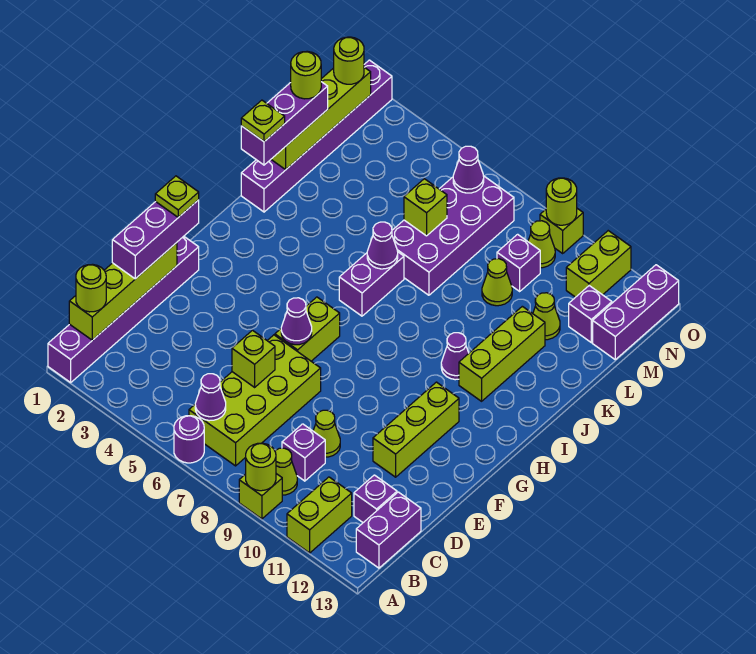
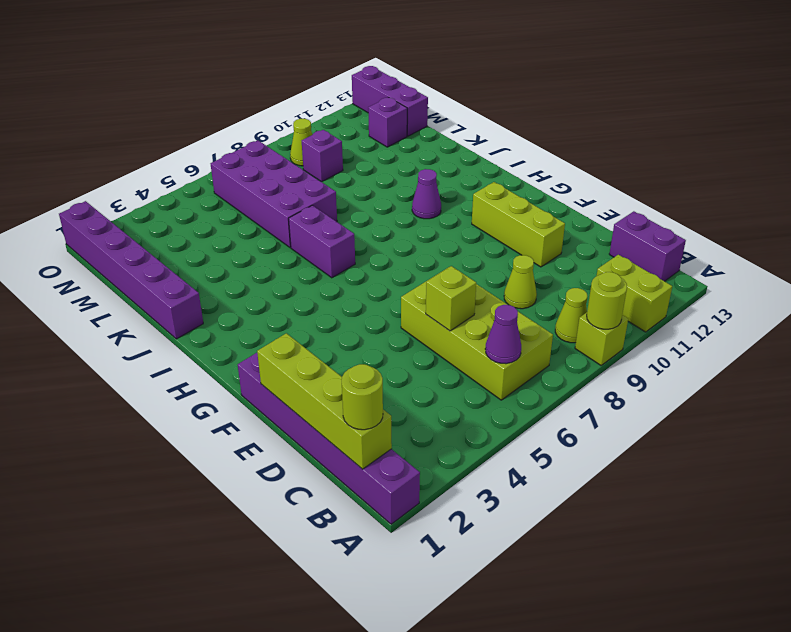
none -> purple 1x1 round brick [174,416,204,463]
none -> purple 1x1 brick [282,424,325,481]
none -> purple 1x1 brick [354,475,397,523]
none -> lime 1x2 brick [275,297,340,361]

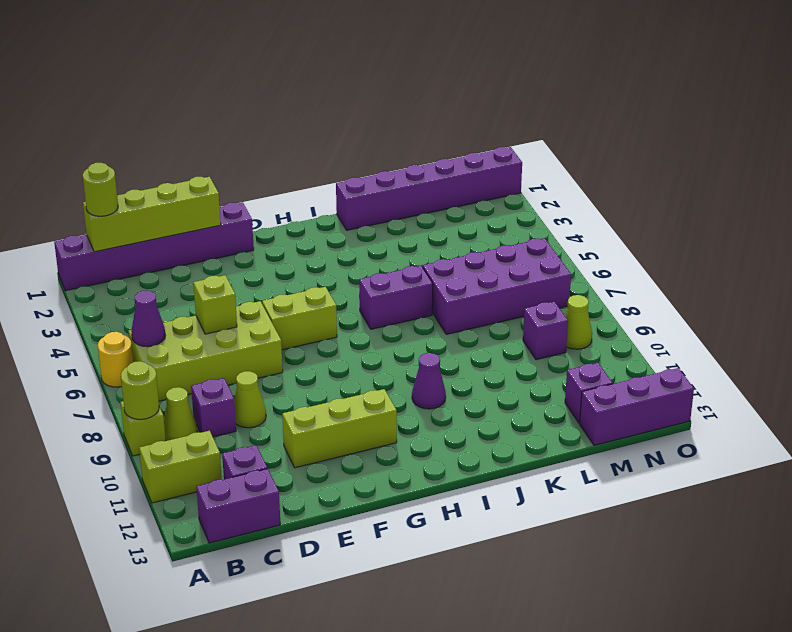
yellow 1x1 round brick [98,332,133,387] -> purple 1x1 round brick [174,416,204,463]
none -> lime 1x3 brick [459,306,545,401]
none -> lime 1x1 cone [482,259,512,306]
none -> lime 1x1 cone [533,293,560,340]
none -> lime 1x2 brick [566,231,631,297]

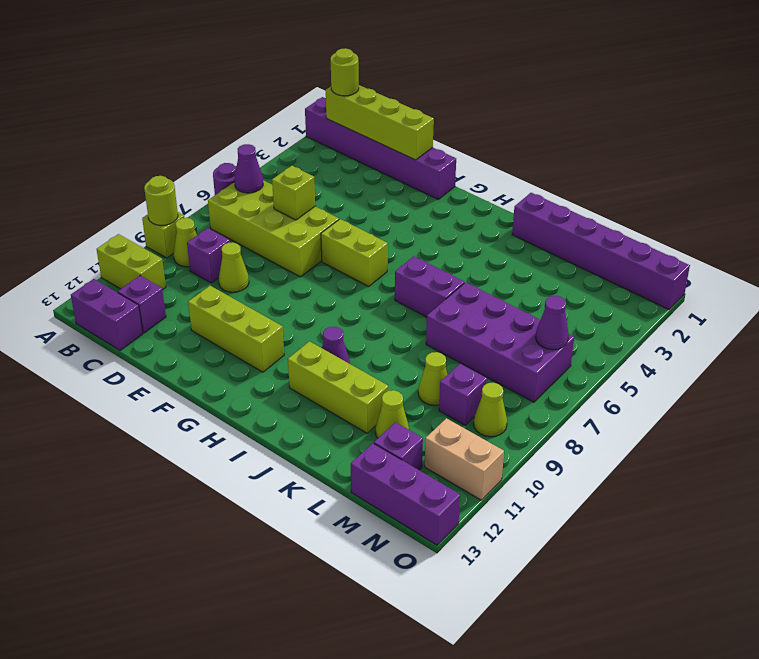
tan 1x2 brick [425,418,504,500] -> lime 1x2 brick [566,231,631,297]
none -> lime 1x1 brick [540,208,583,253]
none -> purple 1x1 cone [281,298,312,345]
none -> purple 1x1 cone [367,222,398,269]
none -> lime 1x4 brick [271,67,371,170]

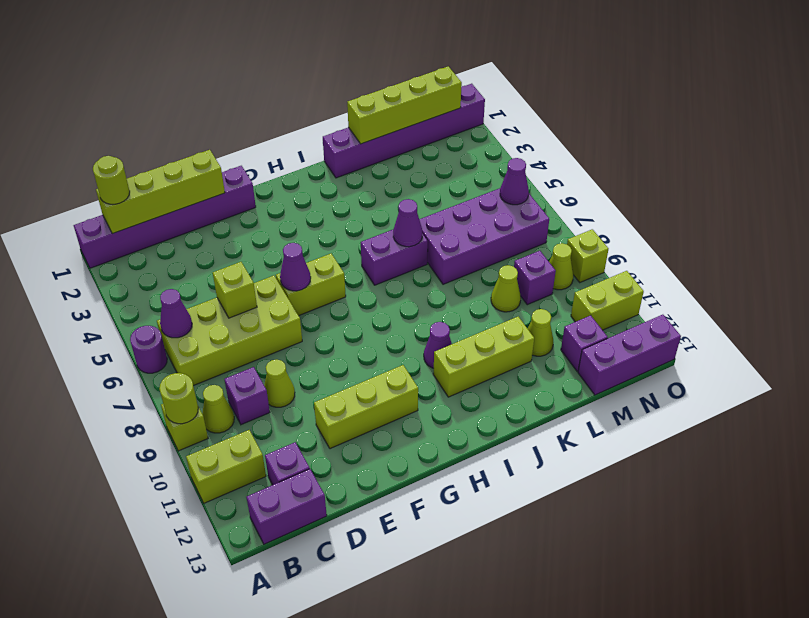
none -> lime 1x1 brick [404,179,447,236]
none -> lime 1x1 round brick [546,178,577,225]
none -> purple 1x3 brick [112,200,199,279]
none -> purple 1x3 brick [241,82,328,165]

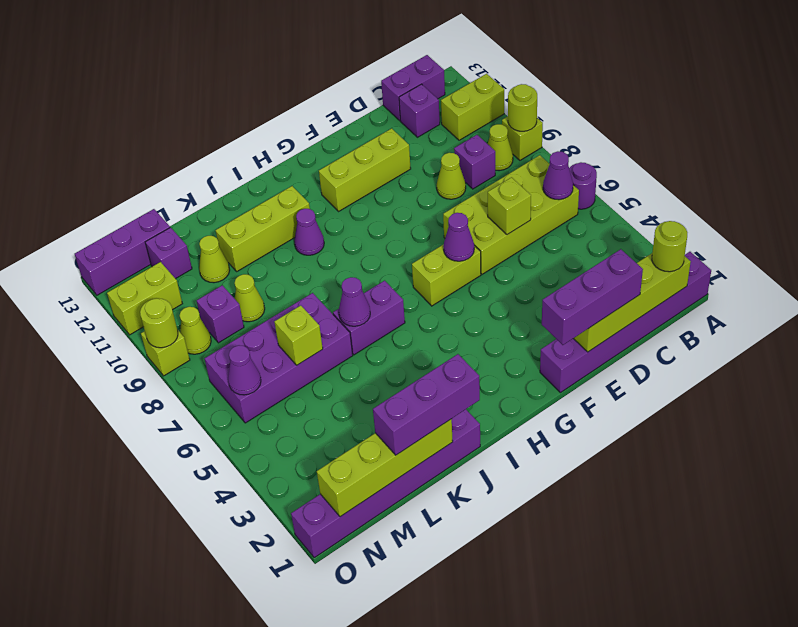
none -> lime 1x1 round brick [334,37,364,84]
none -> lime 1x1 plate [155,176,199,217]
none -> lime 1x1 plate [241,100,285,142]
none -> lime 1x1 round brick [291,51,321,99]

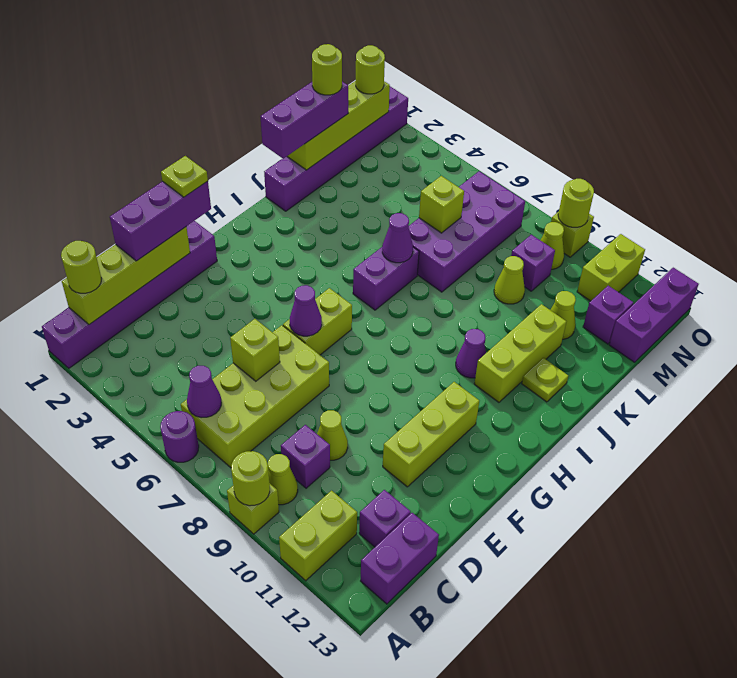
lime 1x1 plate [522,358,568,402] -> lime 1x1 plate moved to [241,100,285,142]
none -> purple 1x1 cone [453,146,484,193]

